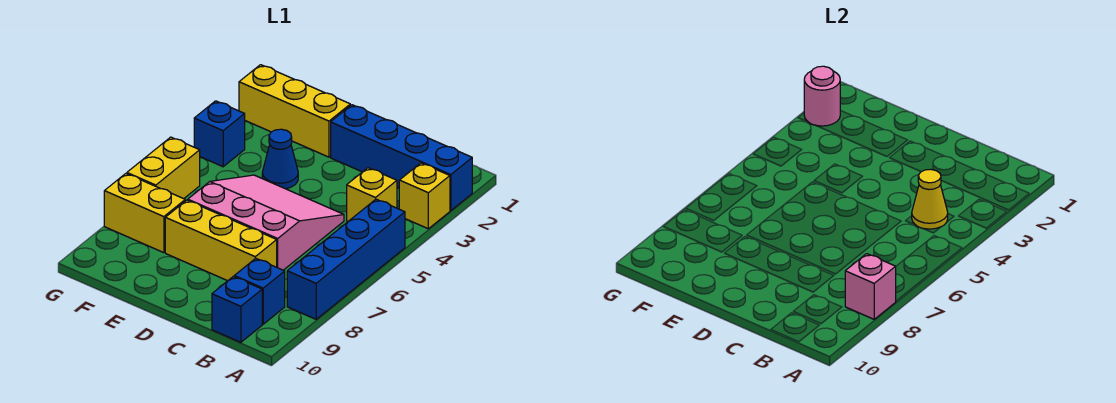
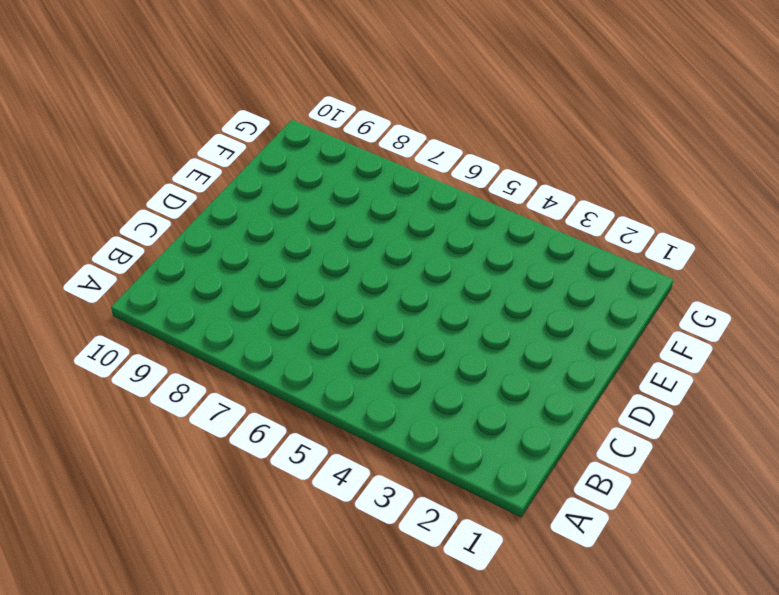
none -> blue 1x4 brick [331,105,472,211]
none -> yellow 1x1 brick [399,163,450,229]
none -> blue 1x4 brick [287,199,405,319]

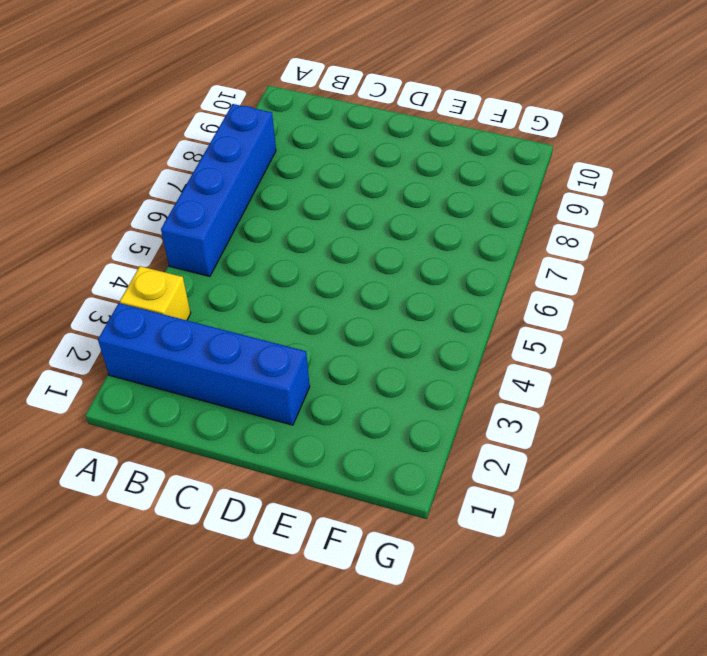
none -> yellow 1x1 brick [347,168,397,221]
none -> blue 1x1 brick [234,258,285,324]
none -> blue 1x1 brick [212,277,262,342]

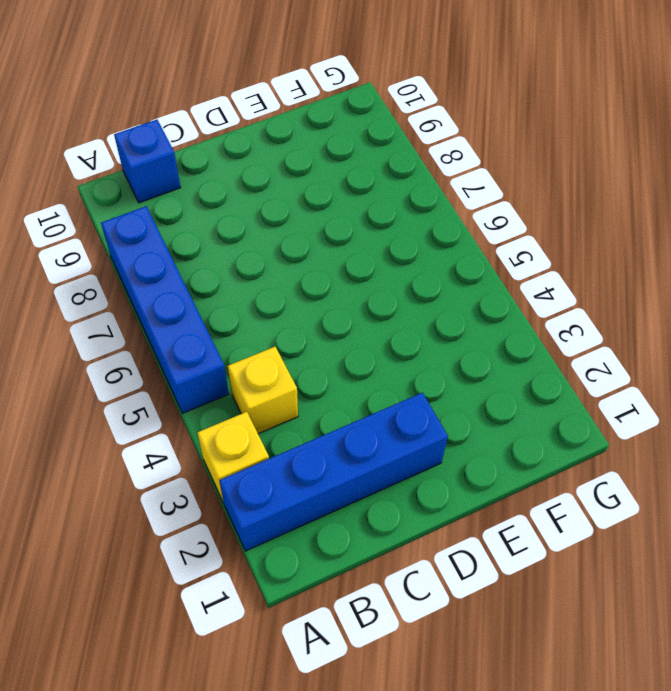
none -> blue 1x1 brick [234,258,285,324]
none -> pink 3x3 slope [188,175,344,270]
none -> yellow 1x3 brick [165,200,277,281]

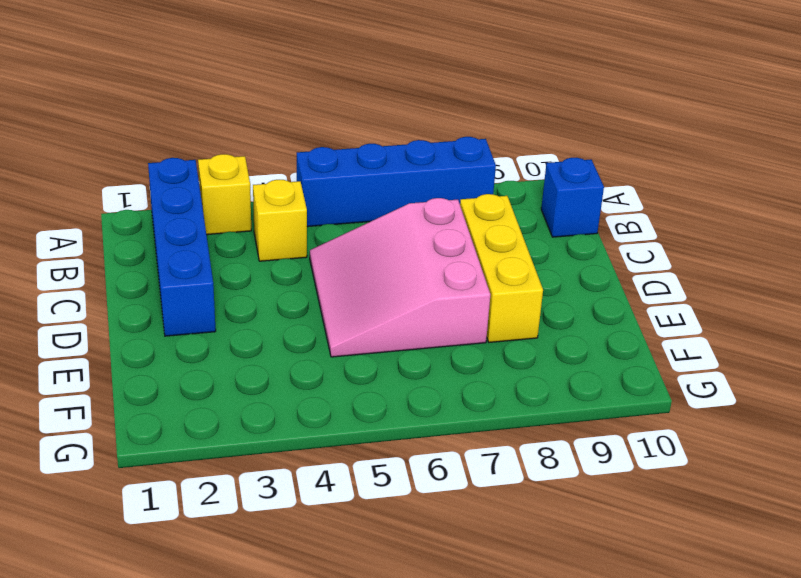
none -> blue 1x1 brick [234,258,285,324]
none -> yellow 1x3 brick [239,65,350,157]
none -> blue 1x1 cone [262,129,298,189]

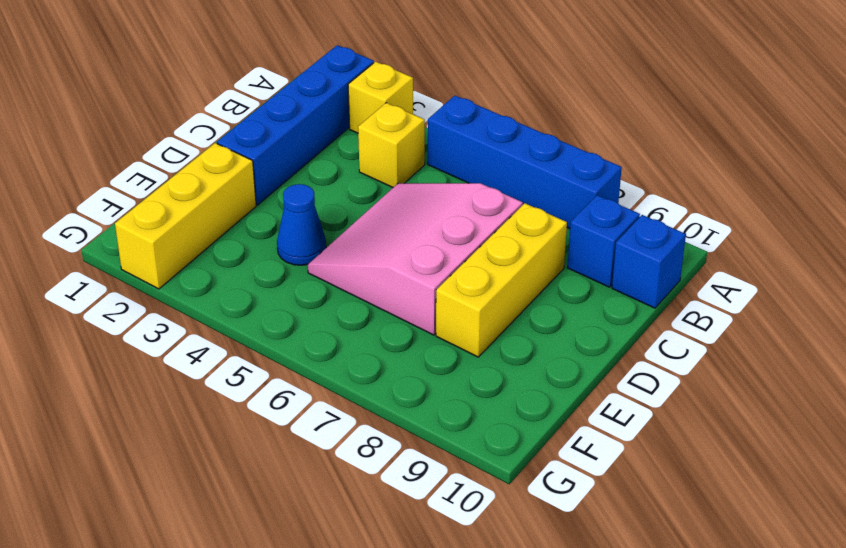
none -> yellow 1x2 brick [104,174,185,253]
none -> blue 1x1 brick [194,101,245,167]
none -> yellow 1x2 brick [127,137,200,199]

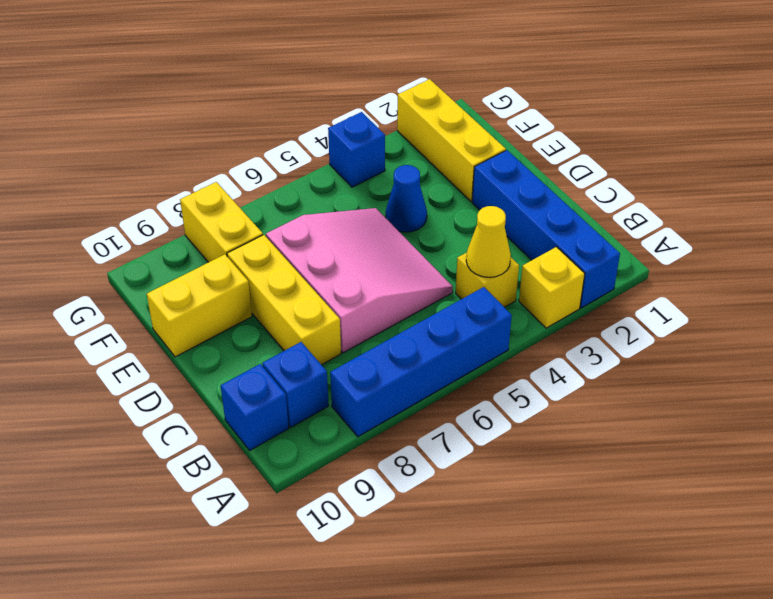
yellow 1x2 brick [147,254,252,357] -> yellow 1x2 brick moved to [127,137,200,199]
none -> pink 1x1 brick [845,254,896,319]
none -> pink 1x1 round brick [804,66,840,126]

